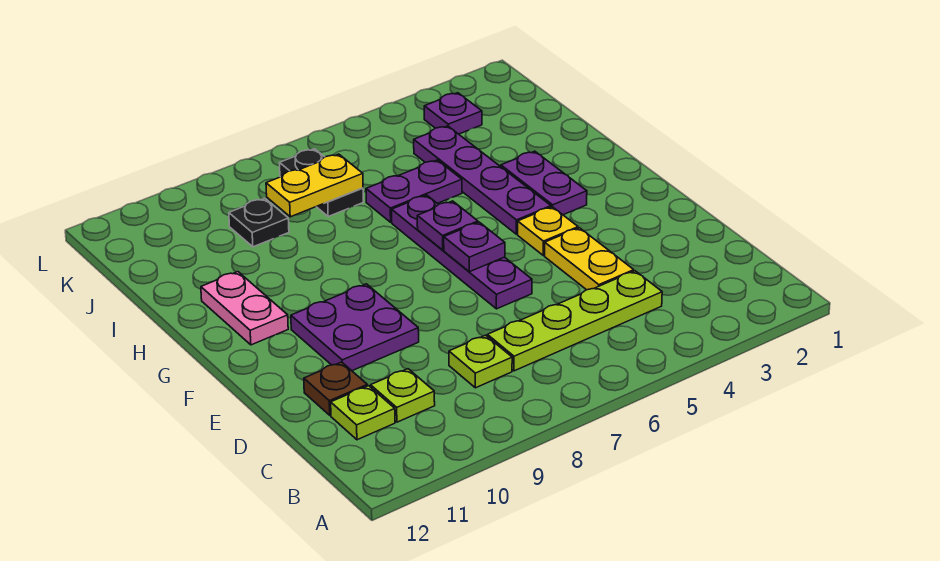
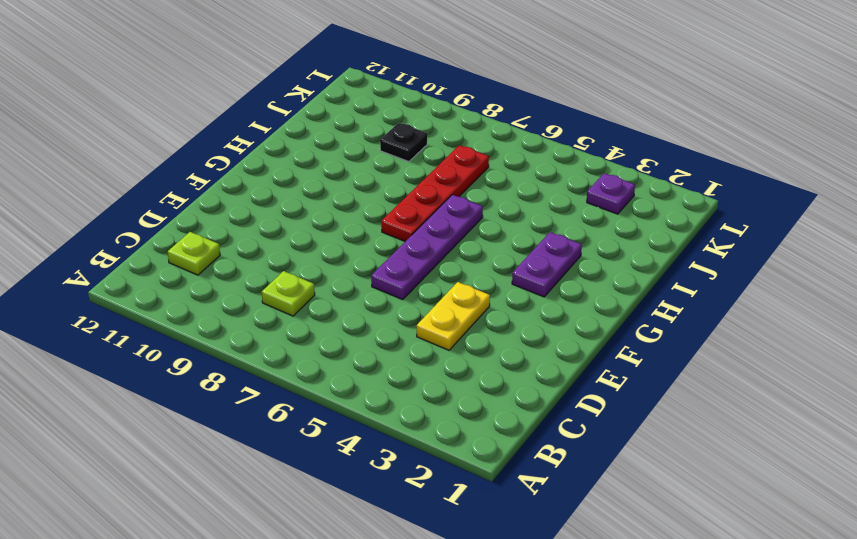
red 1x4 plate [381,145,489,241] -> black 1x2 plate [280,149,363,216]
none -> lime 1x4 plate [487,271,662,371]
none -> lime 1x1 plate [371,369,435,422]
none -> brown 1x1 plate [304,362,367,415]

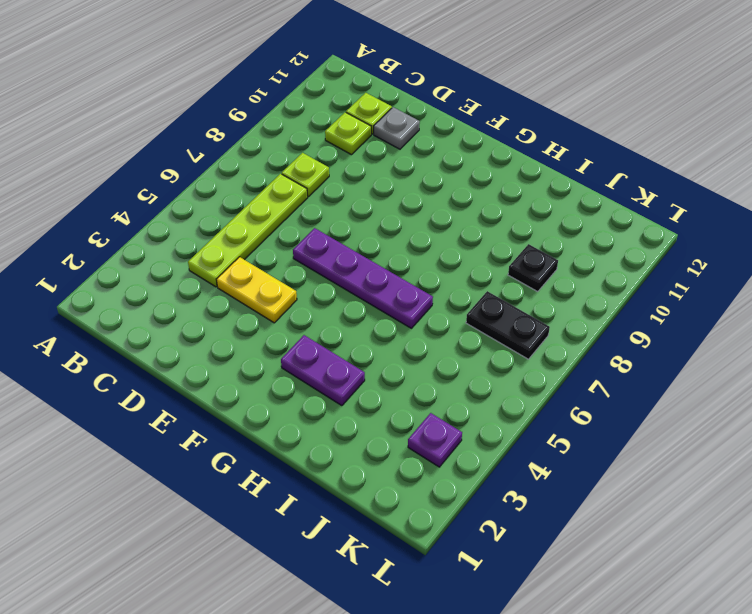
grey 1x1 plate [374,107,420,149] -> brown 1x1 plate [304,362,367,415]
none -> purple 2x2 plate [291,284,419,371]
none -> yellow 1x1 plate [518,207,578,255]
none -> purple 1x4 plate [414,126,551,234]

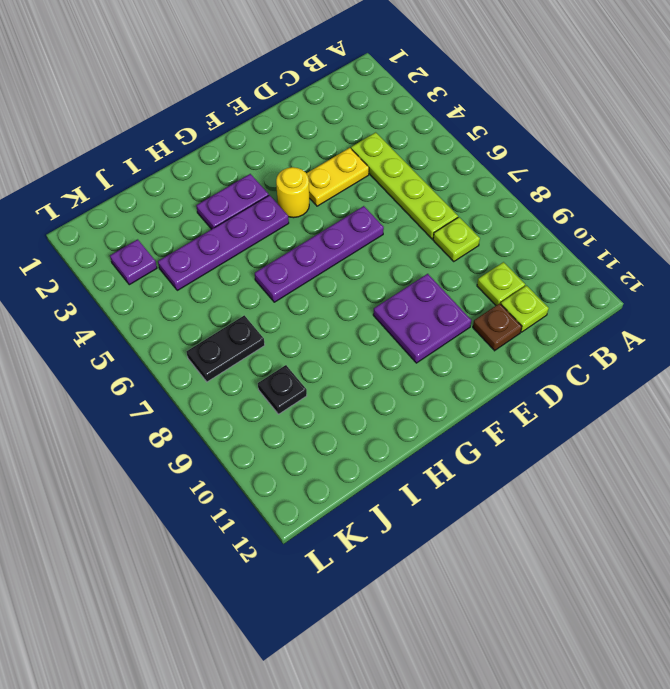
yellow 1x1 round brick [276,167,309,218] -> yellow 1x1 plate [518,207,578,255]
none -> pink 1x2 plate [201,272,288,345]
none -> purple 1x2 plate [366,160,462,222]
none -> purple 1x1 plate [444,222,505,272]

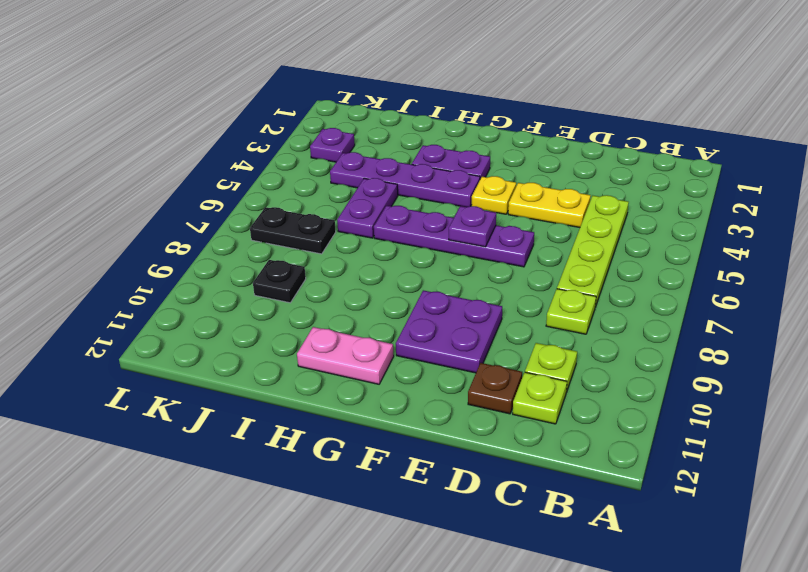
none -> purple 1x1 plate [417,201,478,250]
none -> yellow 1x2 plate [266,154,363,217]

